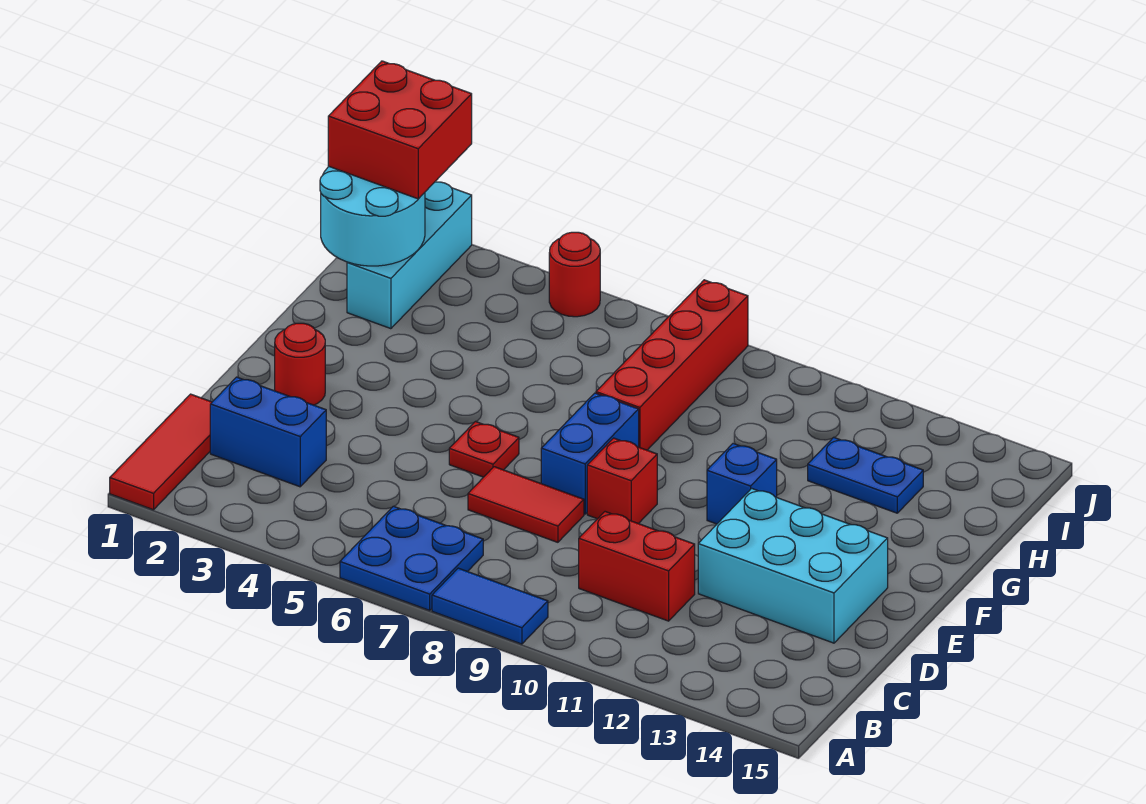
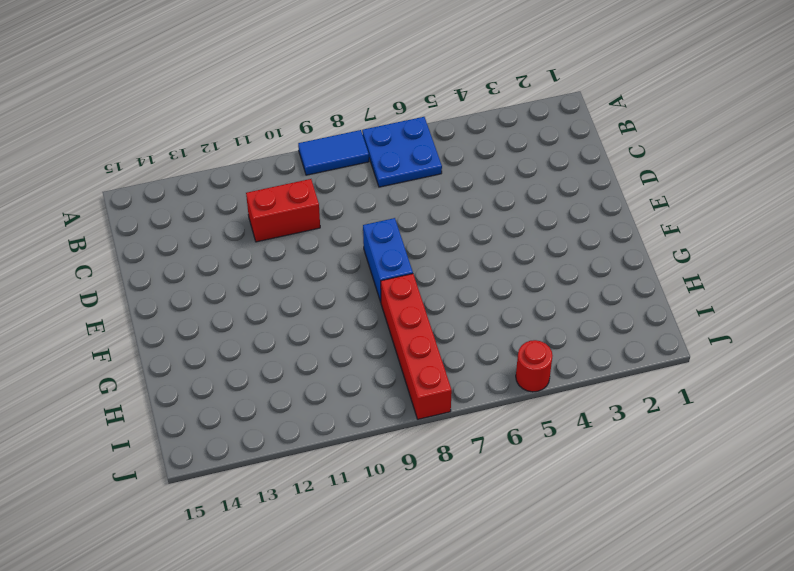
none -> red 1x3 tile [110,394,212,510]
none -> blue 1x2 brick [210,377,326,487]
none -> red 1x2 tile [468,467,584,542]

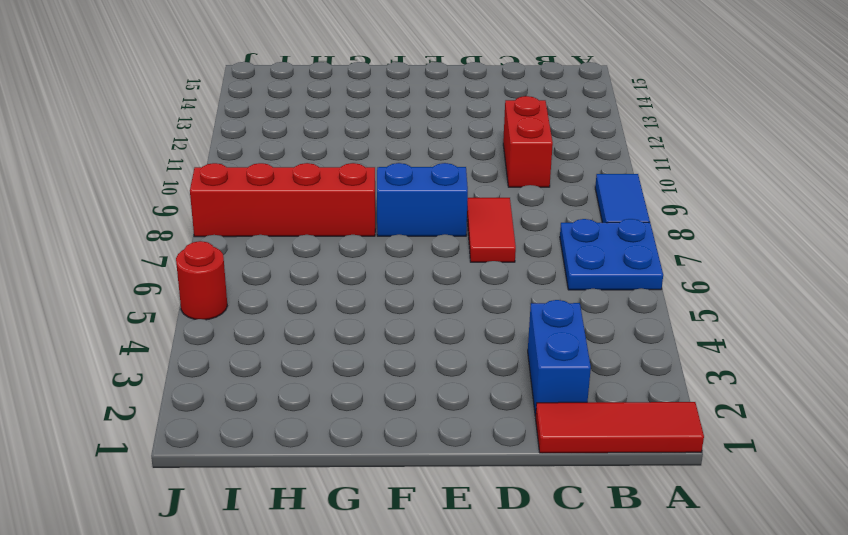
none -> cyan 2x3 brick [698,488,888,643]
none -> red 1x1 round brick [275,323,325,405]
none -> red 1x1 plate [449,422,519,477]

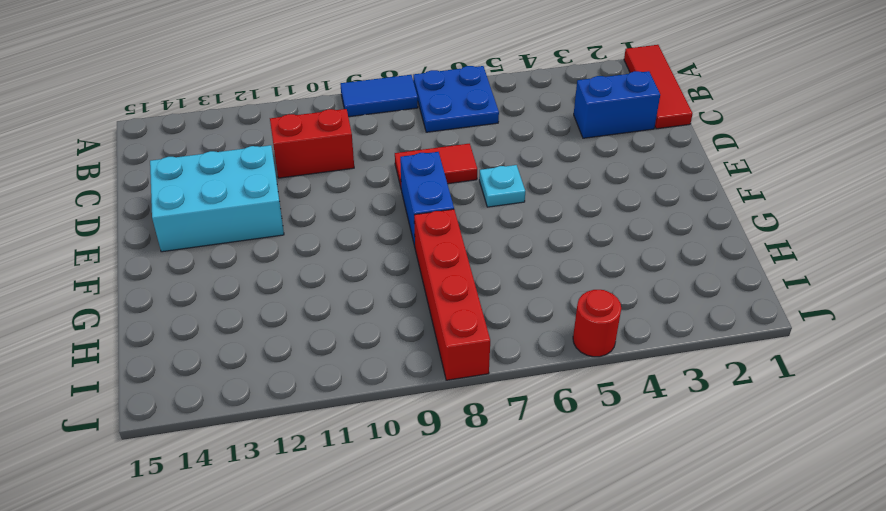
cyan 1x1 plate [479,165,525,207] -> red 1x1 plate [449,422,519,477]
none -> red 1x1 round brick [275,323,325,405]
none -> red 1x1 brick [587,438,657,524]
none -> blue 1x1 brick [707,444,777,524]

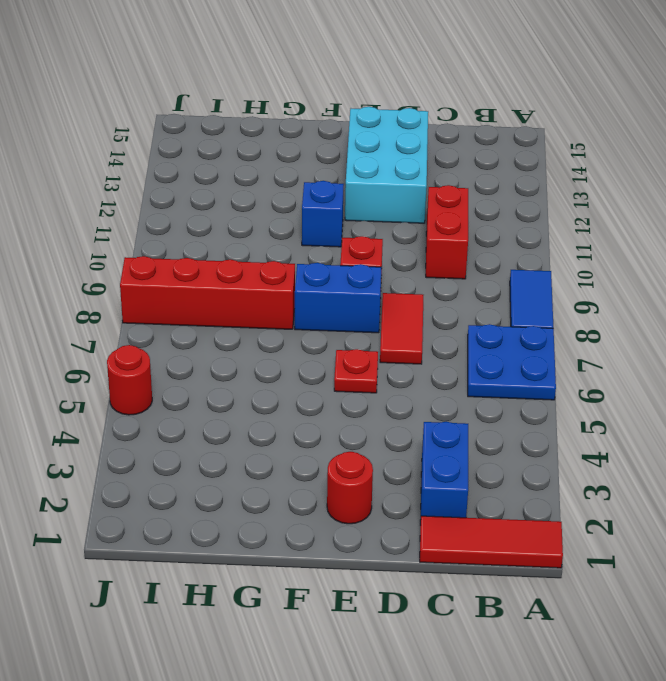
none -> cyan 1x3 brick [347,182,472,329]
none -> blue 1x2 plate [808,437,923,513]
none -> cyan 2x2 round brick [320,167,425,266]

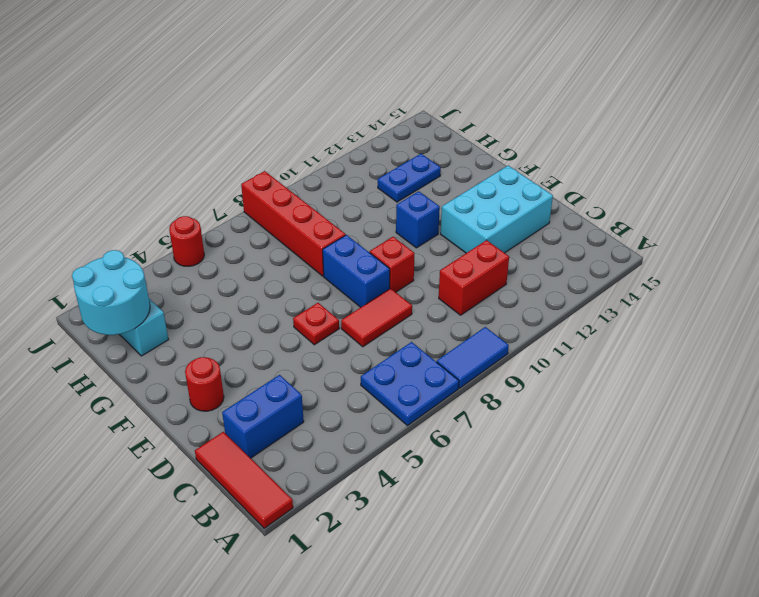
none -> red 2x2 brick [328,61,472,199]

